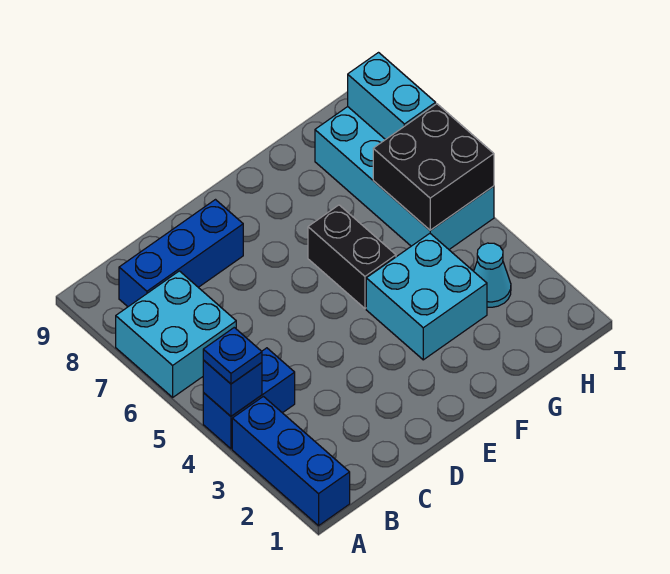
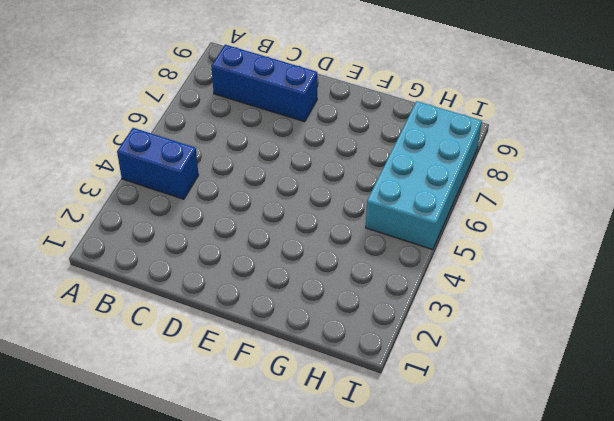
none -> blue 1x3 brick [232,396,350,526]
none -> cyan 2x2 brick [116,271,236,397]
none -> cyan 2x2 brick [366,234,487,360]

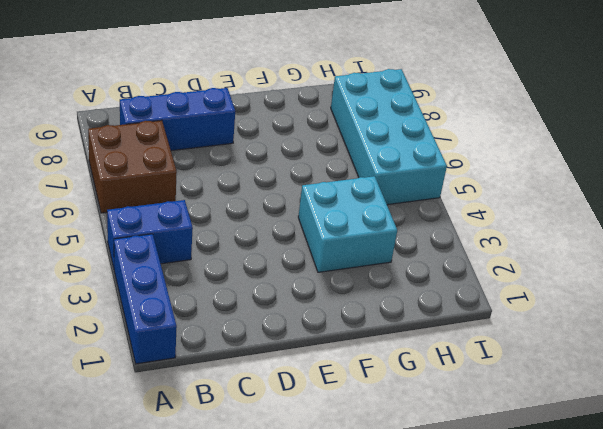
brown 2x2 brick [88,120,177,213] -> cyan 2x2 brick [116,271,236,397]
none -> black 1x2 brick [308,205,396,308]
none -> cyan 1x1 cone [474,243,511,307]
none -> blue 1x1 brick [203,360,262,416]

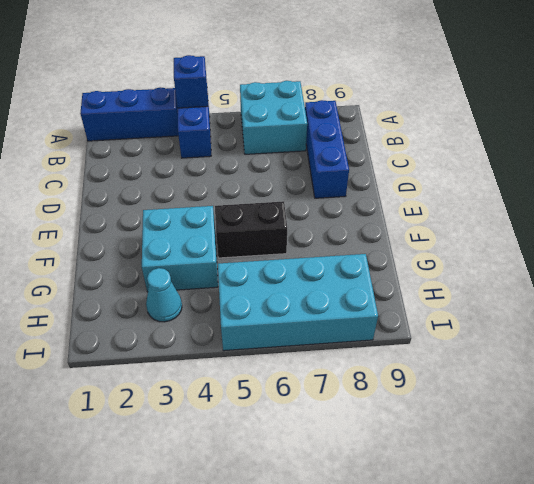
none -> black 2x2 brick [373,104,494,230]
none -> cyan 1x2 brick [348,53,436,140]
none -> blue 1x1 plate [203,328,262,384]

